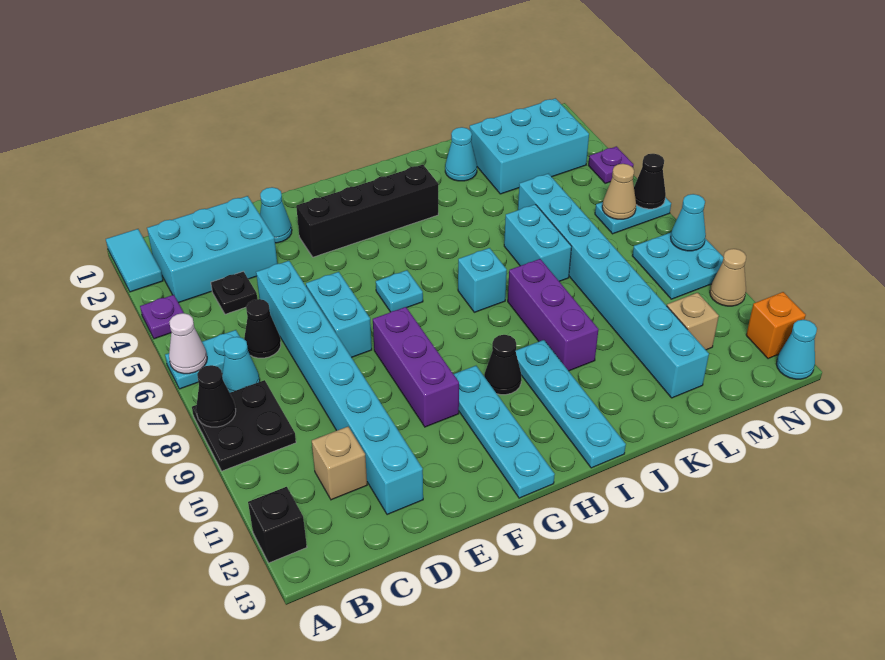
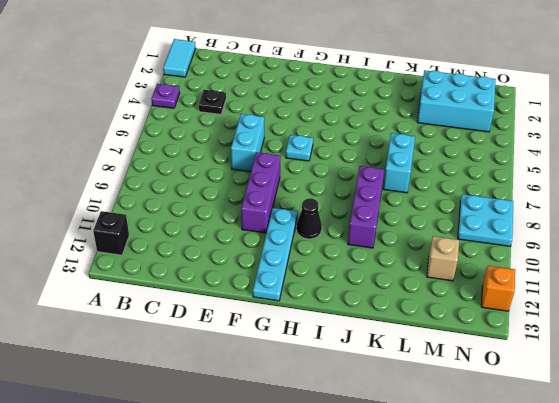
none -> cyan 1x2 plate [165,330,240,389]
none -> black 2x2 plate [192,380,296,471]
none -> cyan 2x3 brick [147,196,277,303]
none -> cyan 1x1 cone [222,337,260,393]

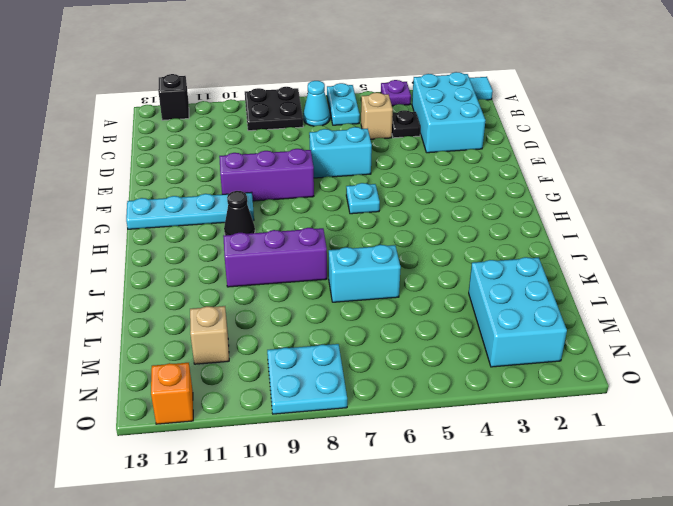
tan 1x1 brick [361,93,393,139] -> tan 1x1 brick moved to [312,427,367,500]
none -> black 1x1 cone [244,299,281,358]
none -> cyan 1x8 brick [256,261,423,515]
none -> cyan 1x1 cone [260,187,292,243]
none -> black 1x4 brick [296,165,438,257]

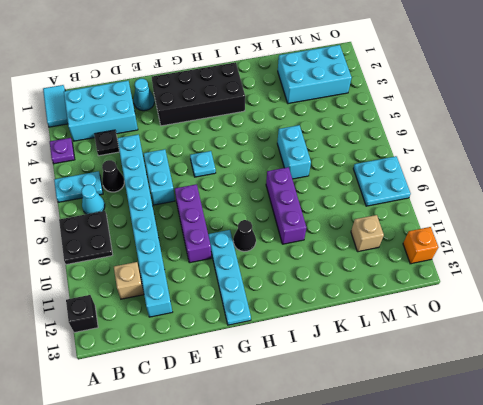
black 2x4 brick [152,62,245,126] -> black 1x4 brick [296,165,438,257]
none -> cyan 1x1 brick [458,248,507,312]
none -> cyan 1x4 plate [516,340,626,468]
none -> cyan 1x1 cone [445,127,477,181]
none -> cyan 1x8 brick [518,174,709,398]

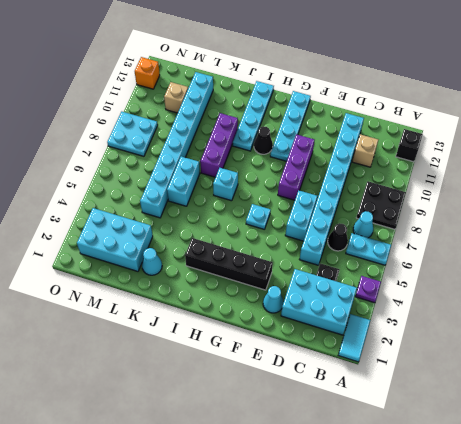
none -> cyan 1x2 plate [595,197,671,234]
none -> purple 1x1 plate [588,146,634,183]
none -> tan 1x1 cone [710,249,746,306]
none -> cyan 1x1 cone [776,320,817,379]

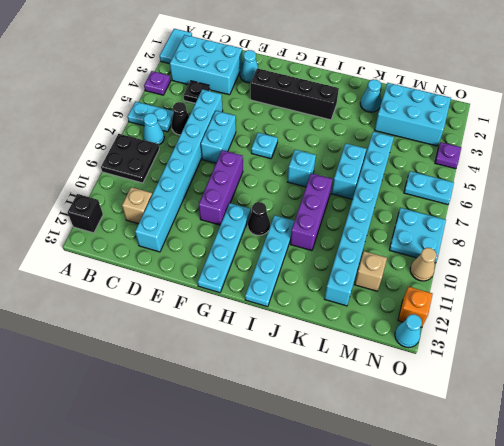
none -> white 1x1 cone [169,313,207,374]
none -> black 1x1 cone [196,365,236,427]
none -> tan 1x1 cone [602,164,636,219]
none -> black 1x1 cone [634,154,666,209]

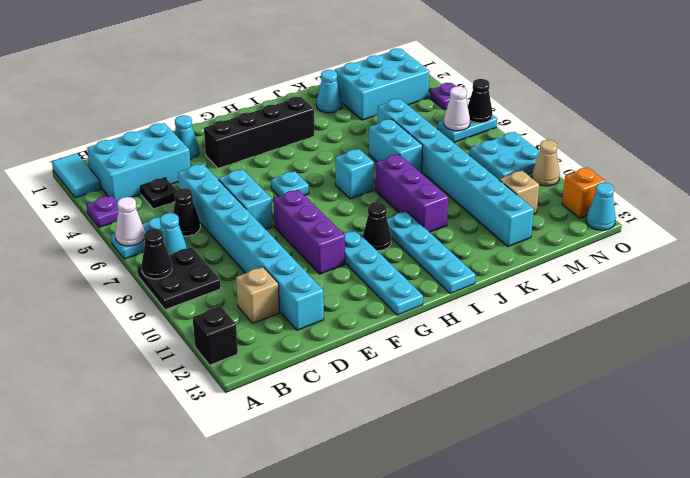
white 1x1 cone [444,86,470,131] -> tan 1x1 cone [602,164,636,219]
none -> cyan 1x1 cone [671,194,706,251]

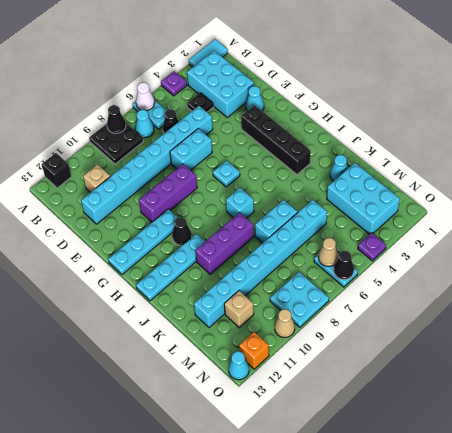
none -> cyan 1x1 cone [671,194,706,251]

